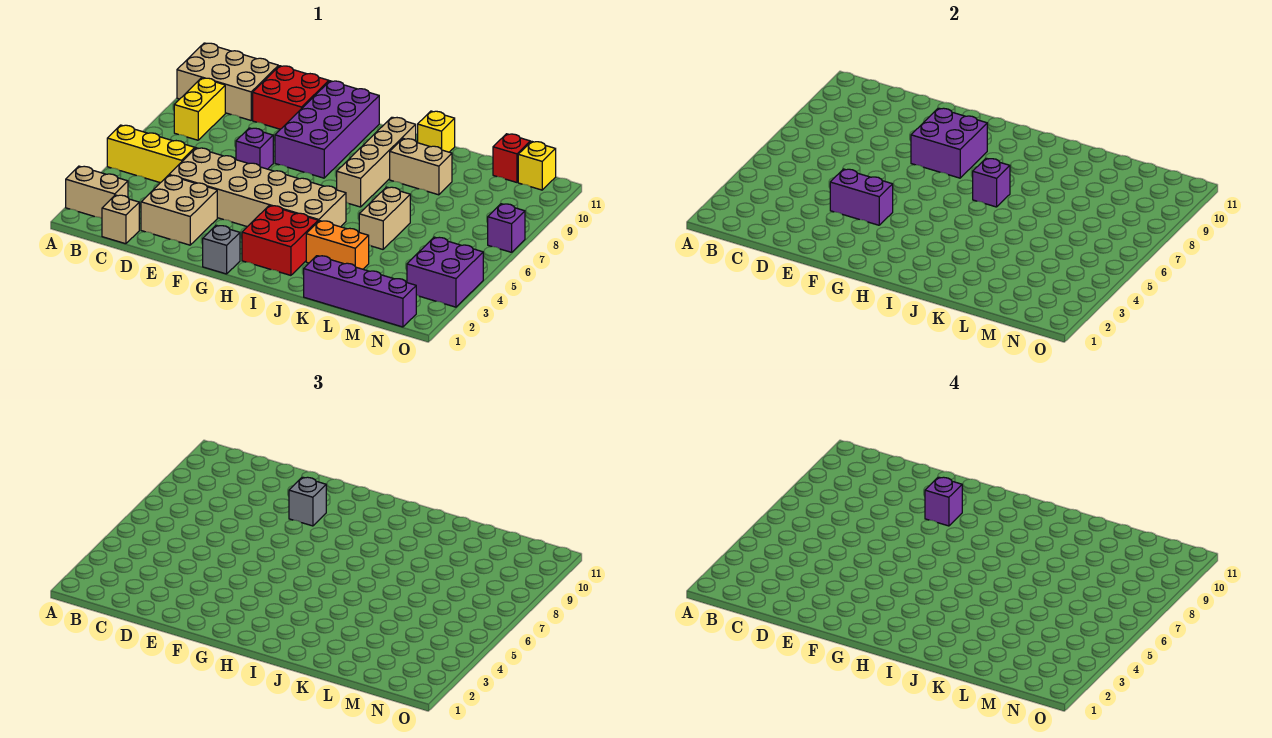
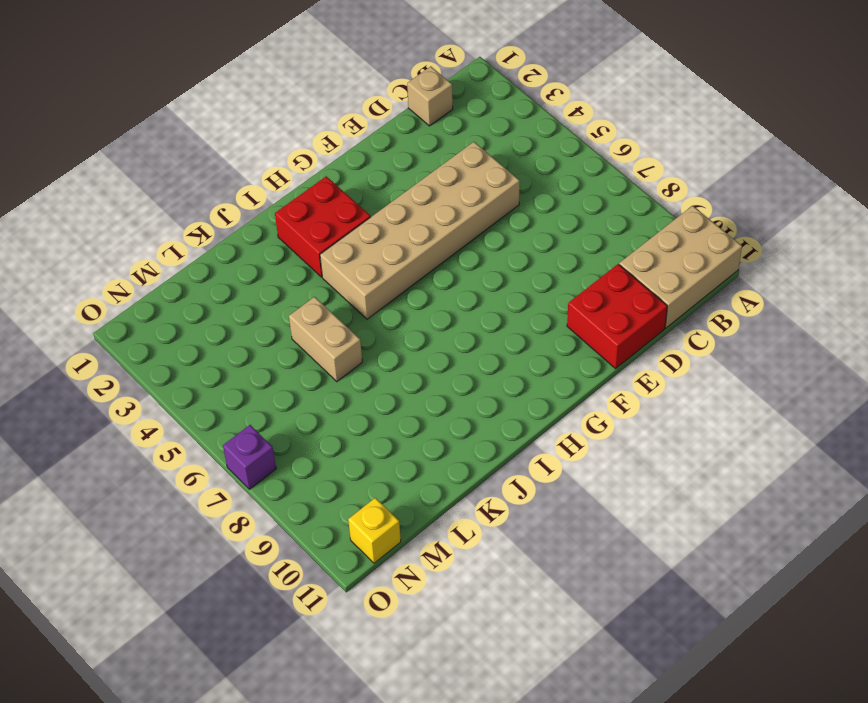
none -> tan 1x2 brick [66,166,128,218]
none -> yellow 1x3 brick [107,125,195,183]
none -> yellow 1x2 brick [174,78,225,140]

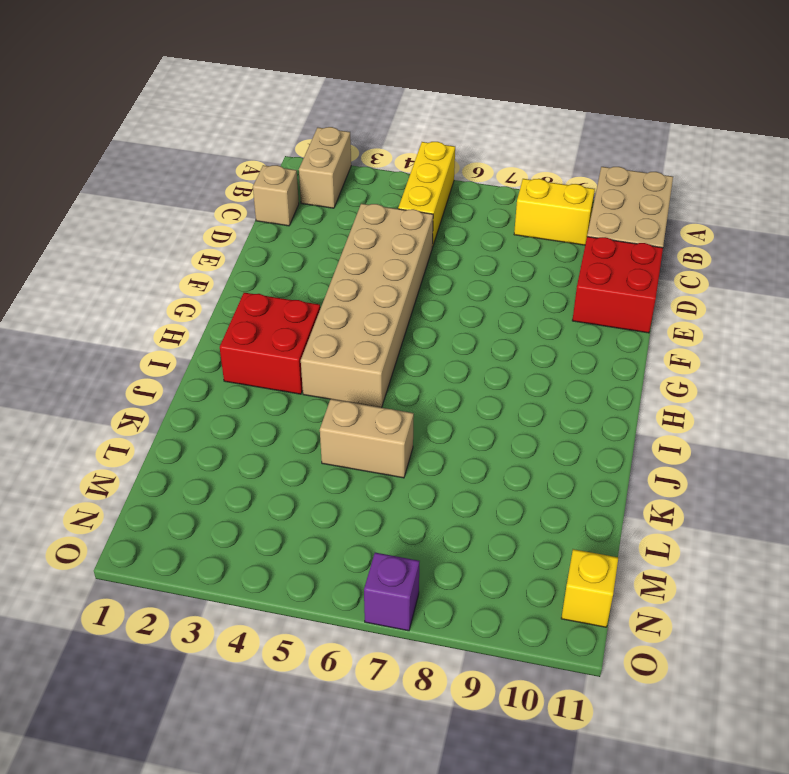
none -> tan 2x2 brick [141,175,217,245]
none -> purple 1x1 brick [236,128,273,169]
none -> purple 2x4 brick [275,81,379,178]

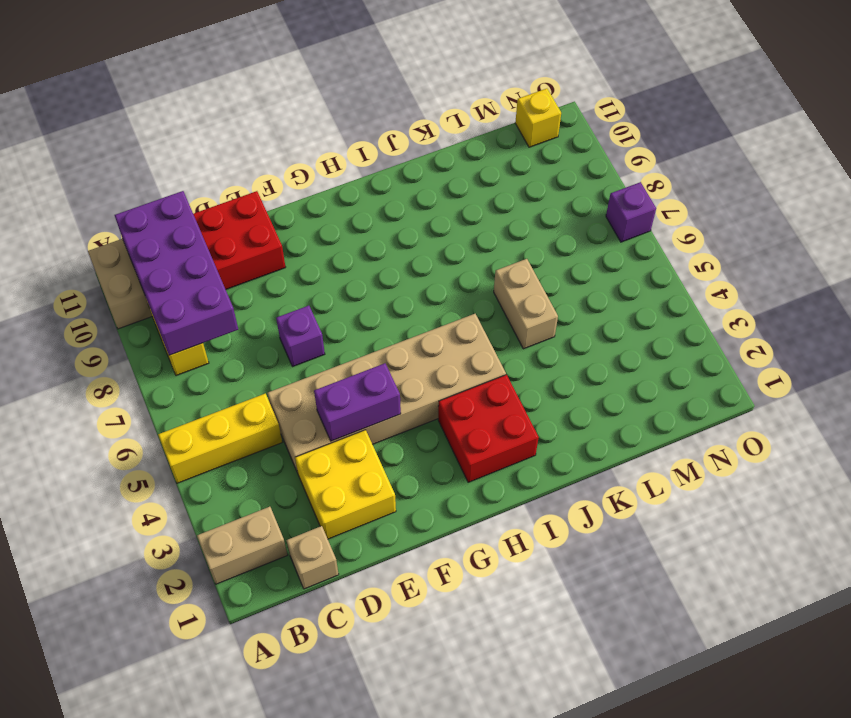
purple 2x4 brick [115,191,238,355] -> purple 2x4 brick moved to [275,81,379,178]
yellow 2x2 brick [295,430,396,539] -> tan 2x2 brick [141,175,217,245]
none -> grey 1x1 brick [203,225,240,274]
none -> tan 1x4 brick [337,117,416,207]
none -> orange 1x2 brick [306,221,369,269]

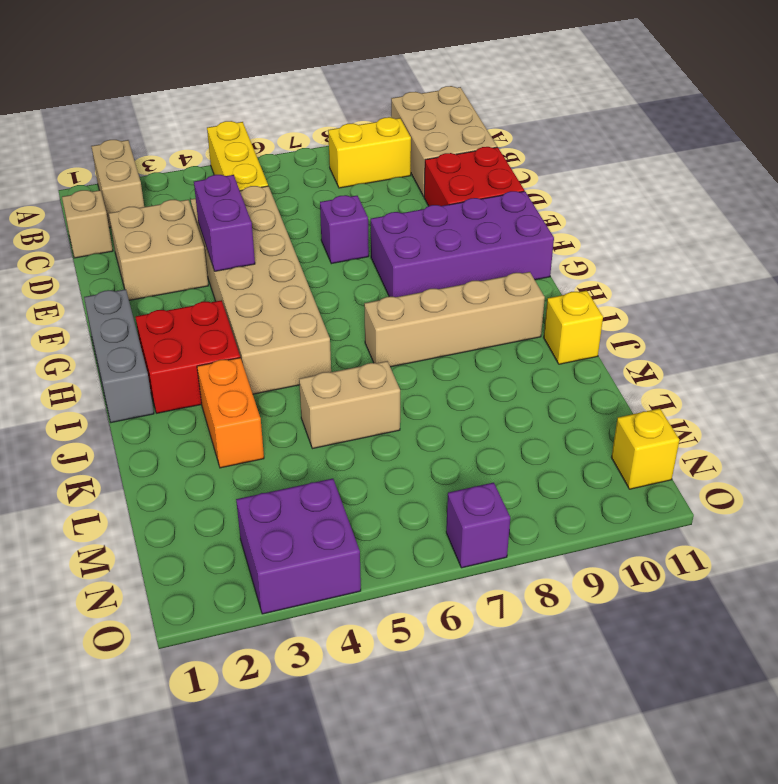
grey 1x3 brick [84,289,154,423] -> grey 1x1 brick [203,225,240,274]
none -> tan 1x2 brick [390,139,452,195]
none -> purple 1x4 brick [304,256,416,327]
none -> red 1x1 brick [493,134,530,182]

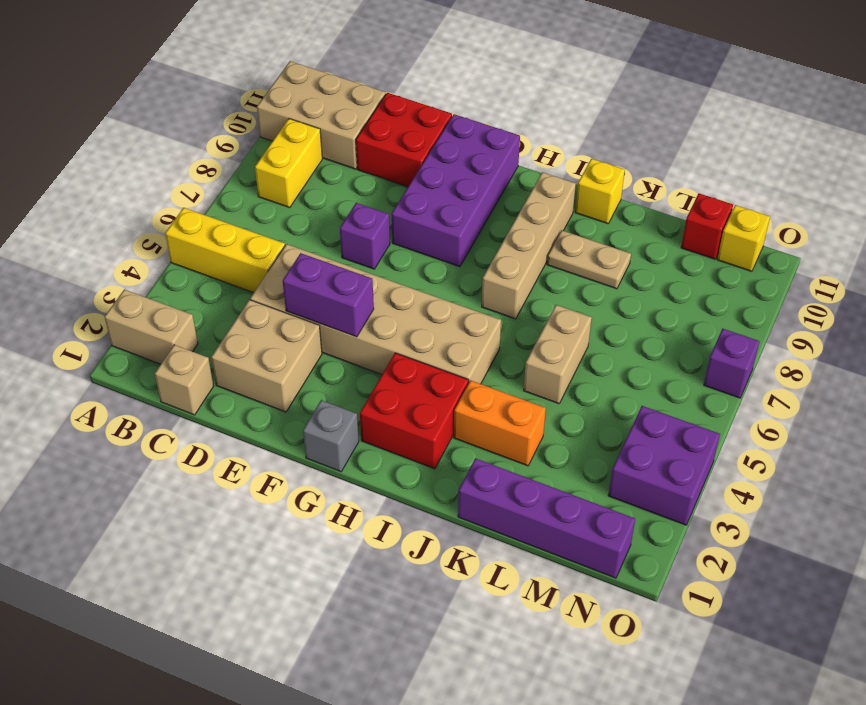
tan 1x2 plate [547,230,631,289] -> tan 1x2 brick [390,139,452,195]
none -> purple 2x2 brick [911,108,987,178]
none -> purple 1x1 brick [973,158,1010,207]
none -> grey 1x1 brick [289,477,326,526]

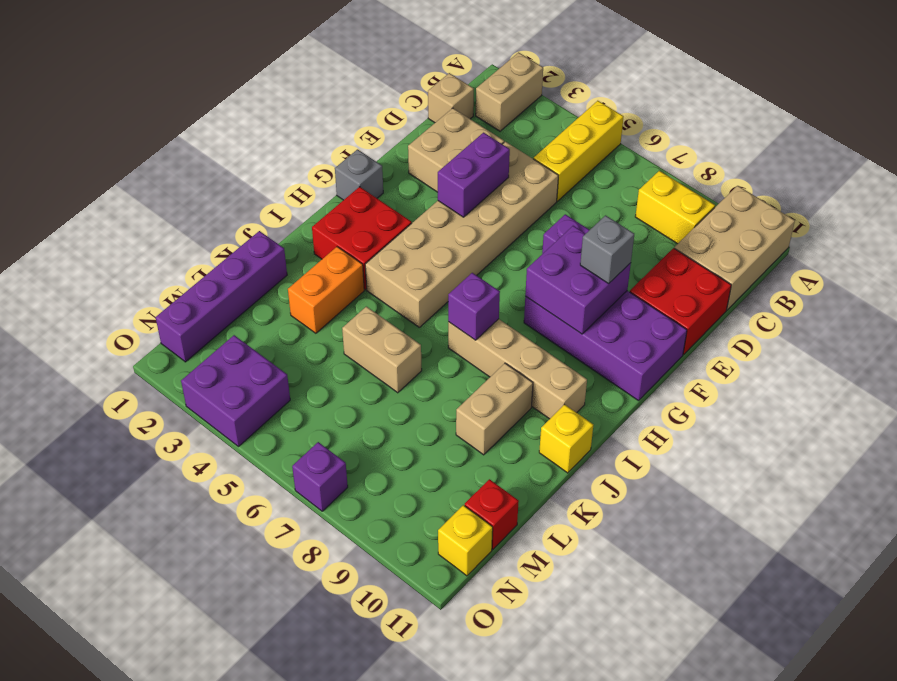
none -> purple 1x1 brick [925,477,962,526]

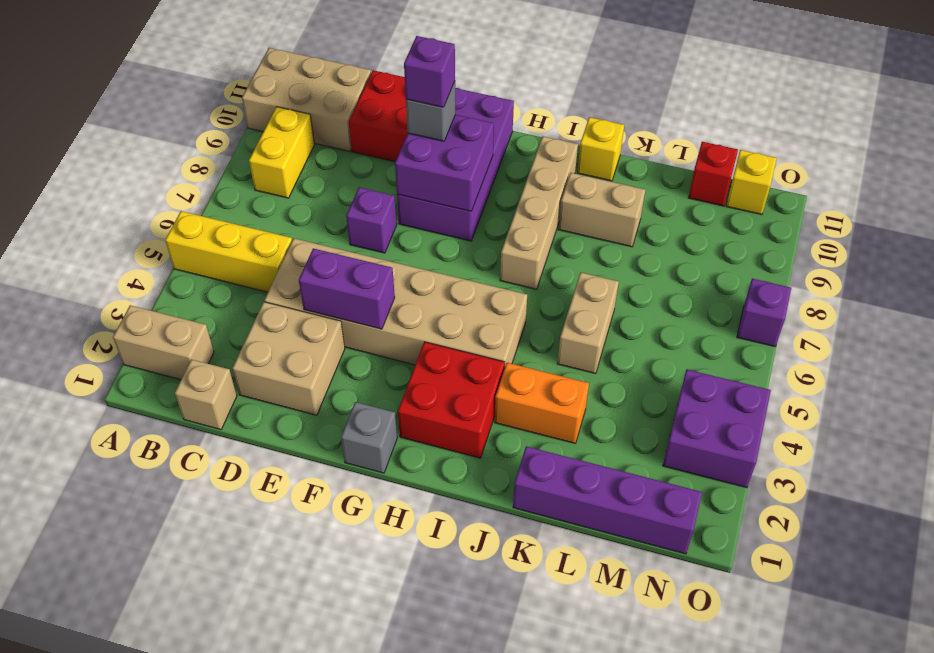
none -> purple 1x1 brick [973,158,1010,207]

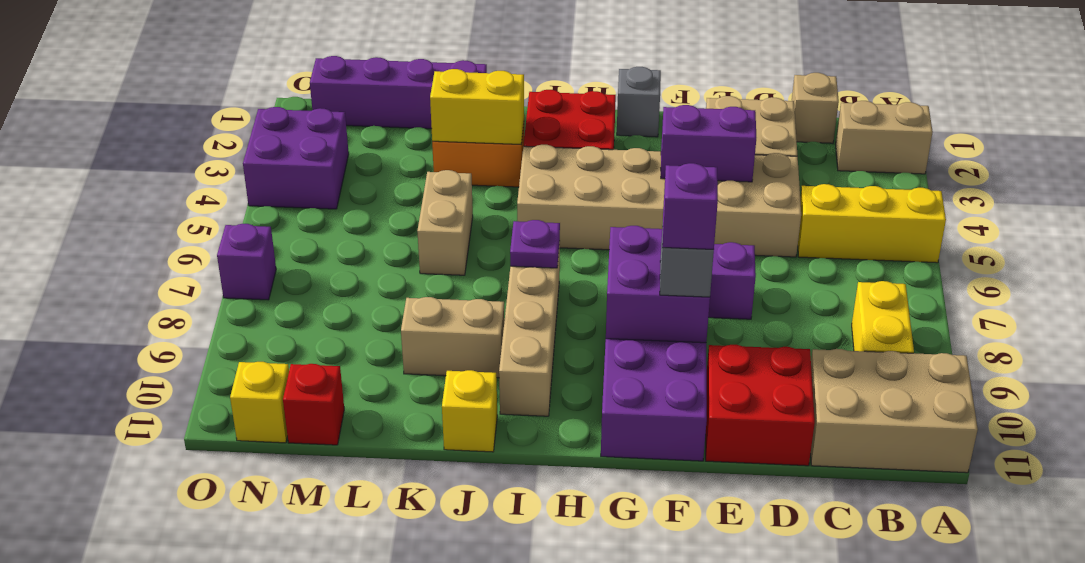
purple 1x1 plate [510,220,560,268] -> purple 1x1 brick [973,158,1010,207]
yellow 1x2 brick [430,69,524,144] -> none

